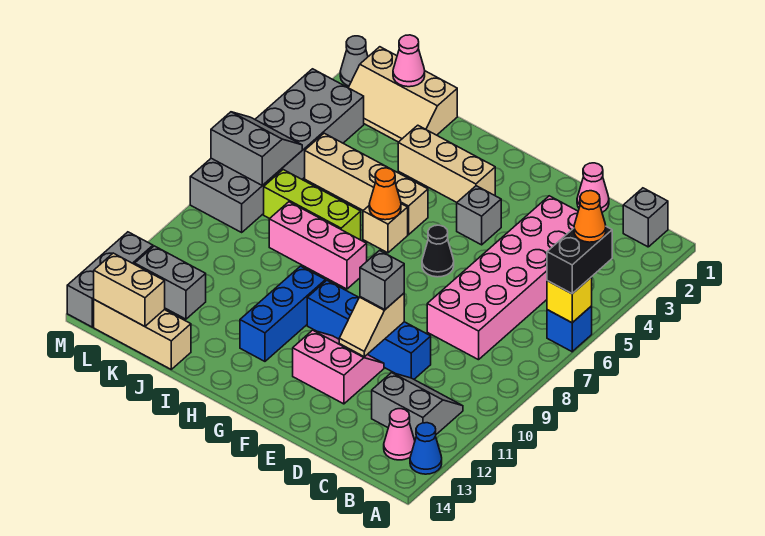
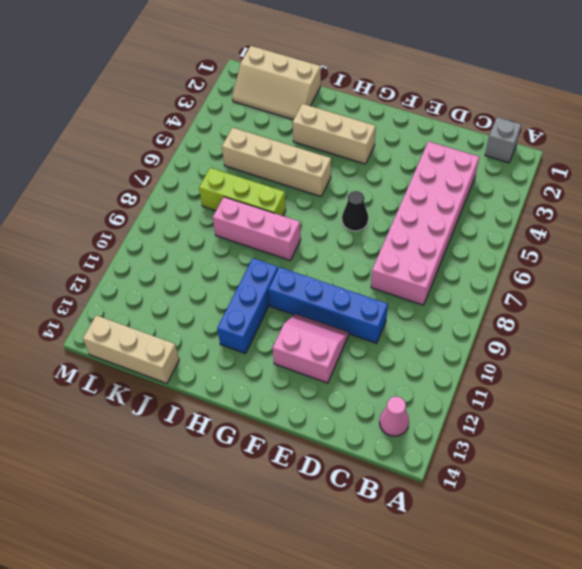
none -> blue 1x1 brick [547,306,592,352]
none -> blue 1x1 cone [410,423,442,474]
none -> grey 2x2 slope [372,373,463,440]
none -> pink 1x1 cone [577,163,609,212]

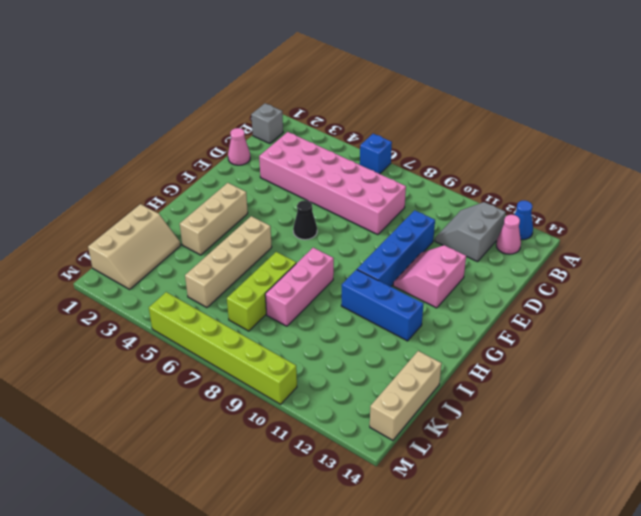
lime 1x6 brick [149,292,297,404] -> grey 2x6 brick [190,69,364,232]
none -> grey 1x1 brick [457,186,501,245]
none -> tan 1x1 brick [363,204,408,253]
none -> grey 1x2 brick [135,246,206,319]
none -> grey 1x1 cone [340,36,368,86]

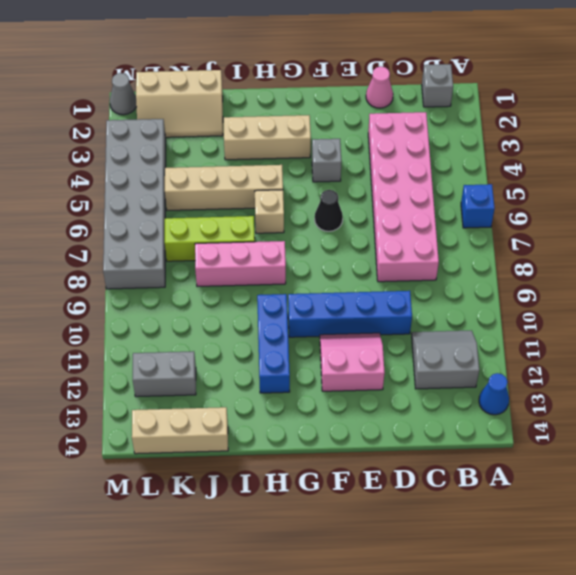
none -> pink 1x1 cone [384,409,415,460]
none -> grey 1x3 brick [67,232,153,327]
none -> yellow 1x1 brick [547,277,592,323]
none -> tan 1x2 slope [339,293,404,357]

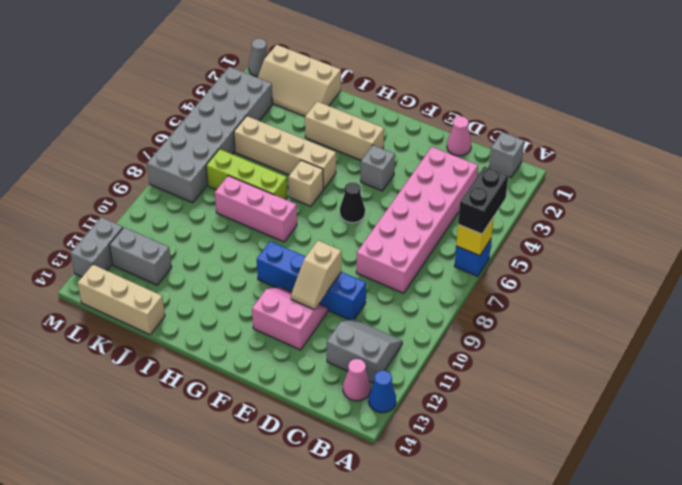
grey 1x2 brick [71,217,123,277] -> grey 1x3 brick [67,232,153,327]
none -> blue 1x3 brick [240,266,326,361]
none -> orange 1x1 cone [369,168,401,220]
none -> pink 1x1 cone [393,35,425,87]
none -> tan 1x2 brick [94,253,165,326]

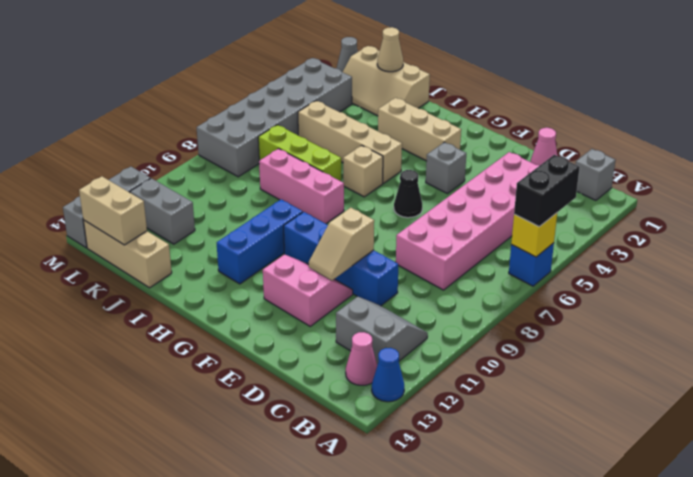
tan 1x1 cone [377,27,403,72] -> pink 1x1 cone [393,35,425,87]
none -> orange 1x1 cone [369,168,401,220]
none -> grey 2x2 slope [211,112,302,185]
none -> grey 1x1 brick [360,251,404,310]
none -> orange 1x1 cone [574,191,606,242]

